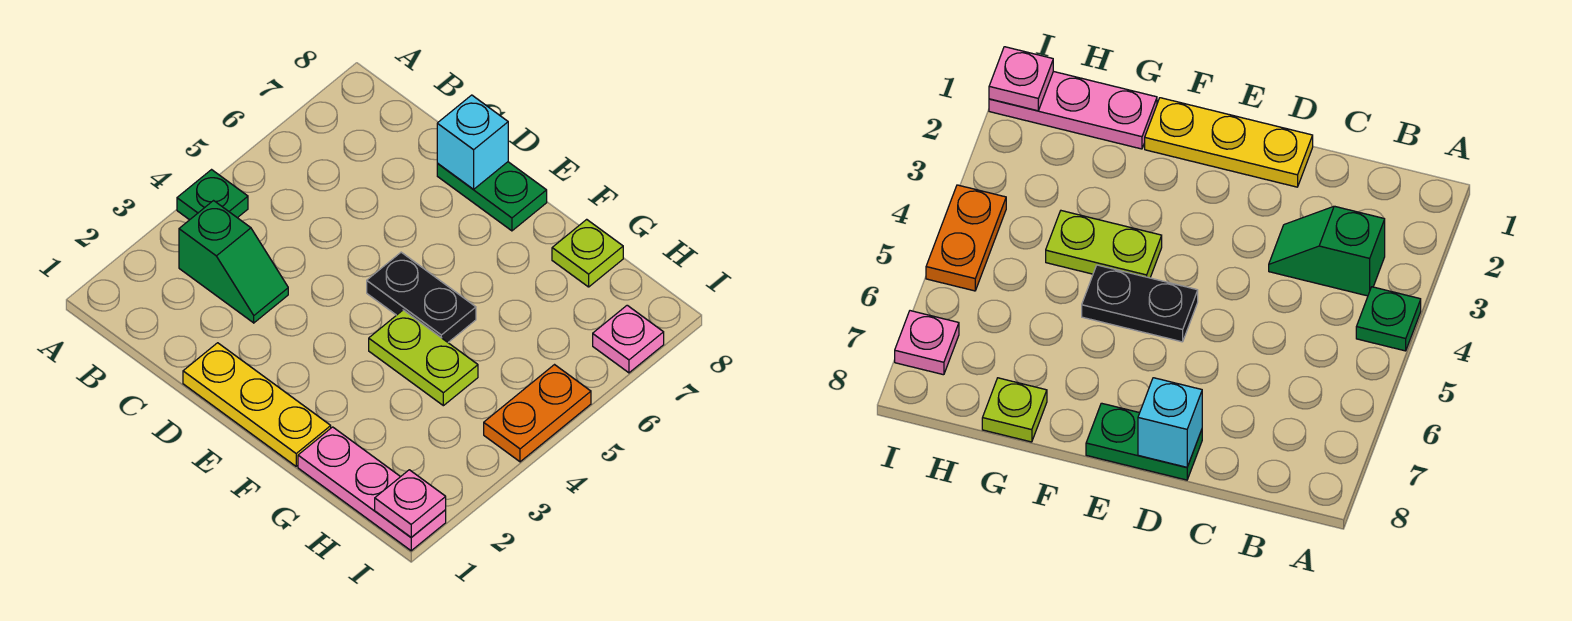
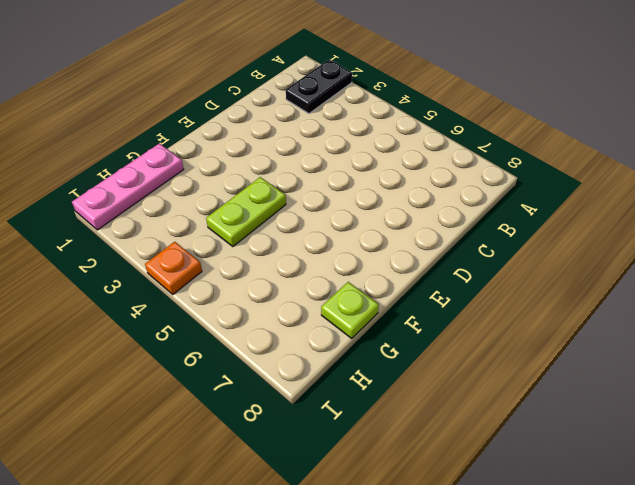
black 1x2 plate [286,60,352,113] -> black 1x2 plate moved to [367,252,476,342]
orange 1x1 plate [145,242,202,294] -> orange 1x2 plate [484,365,591,462]
none -> green 1x1 plate [177,170,248,220]
none -> green 1x2 slope [179,201,288,323]
none -> yellow 1x3 plate [183,343,331,466]

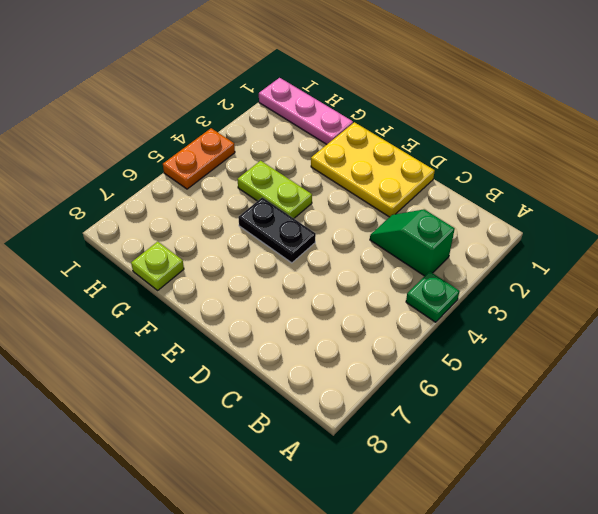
yellow 2x3 plate [311,122,435,217] -> yellow 1x3 plate [183,343,331,466]
none -> green 1x2 plate [437,162,547,231]
none -> pink 1x1 plate [593,305,664,373]
none -> cyan 1x1 brick [437,95,508,189]

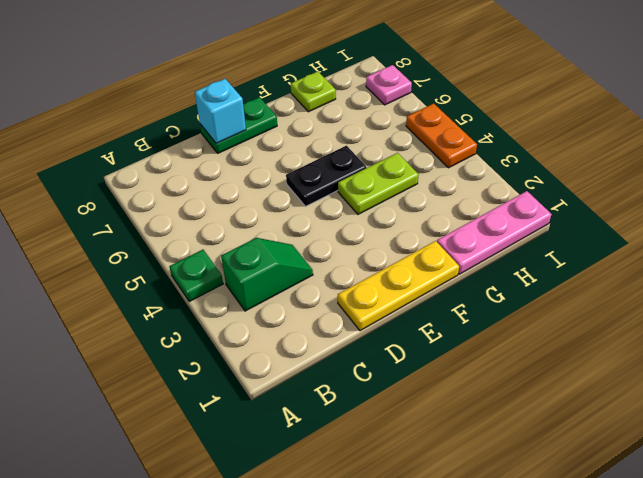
none -> pink 1x1 plate [375,470,446,537]

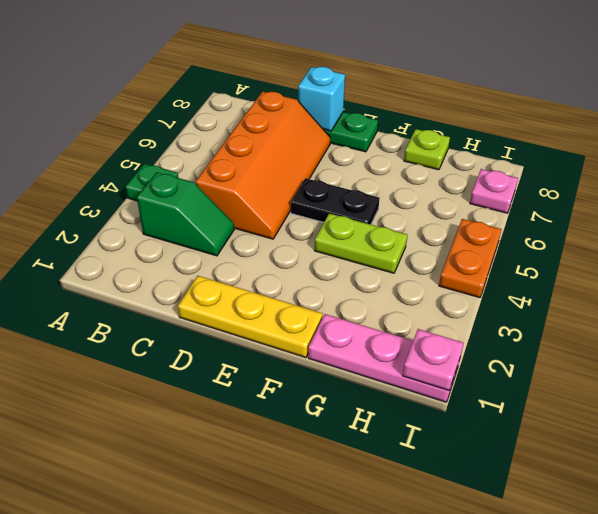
orange 2x4 slope [196,91,330,239] -> none

